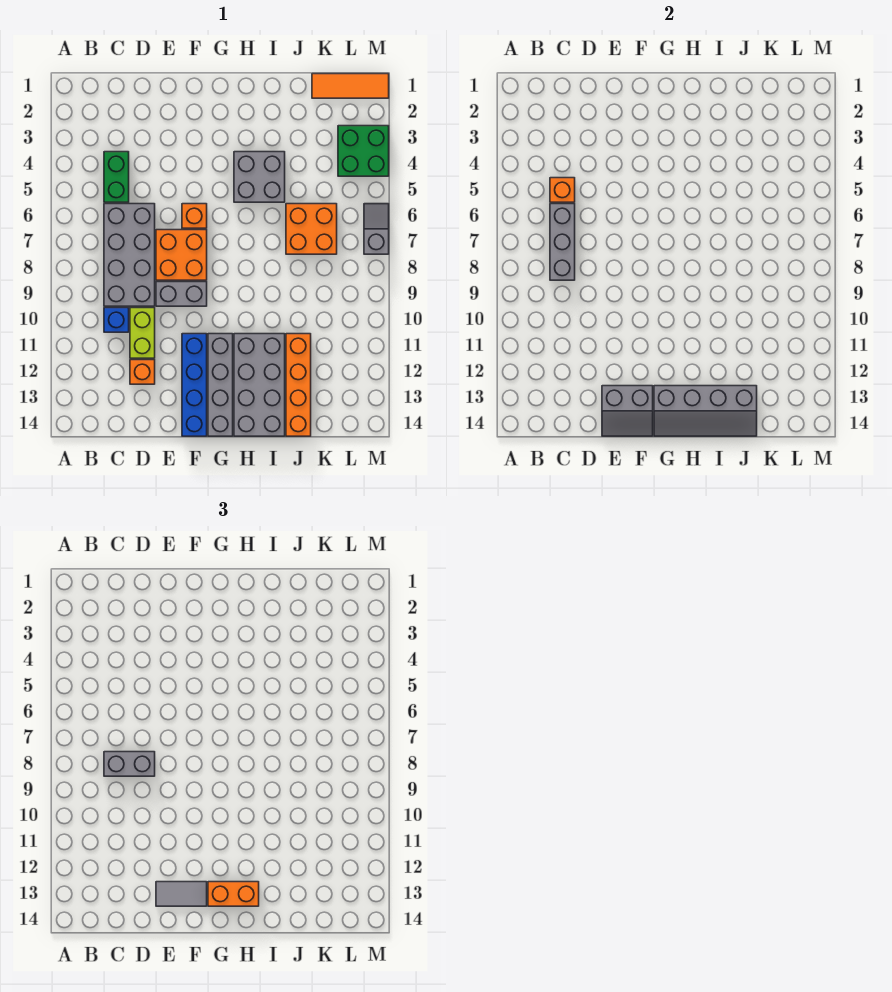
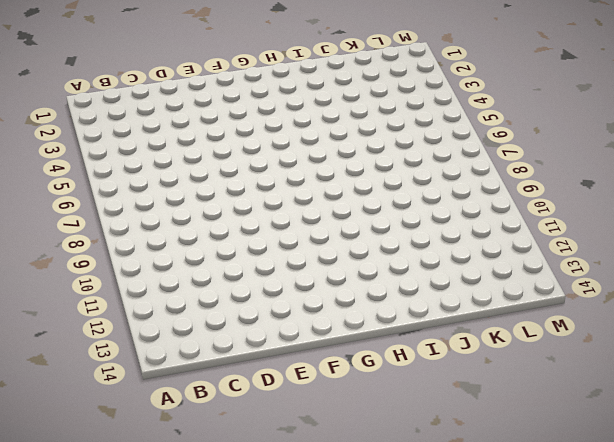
none -> green 1x2 brick [104,152,129,202]
none -> grey 2x4 brick [104,204,155,306]
none -> blue 1x1 brick [104,308,129,332]

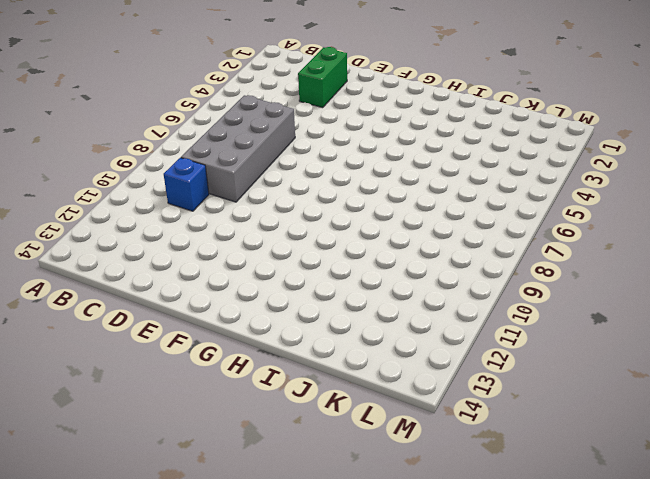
green 1x2 brick [298,47,347,108] -> green 1x2 brick moved to [104,152,129,202]
none -> lime 1x2 brick [130,308,155,358]
none -> orange 1x1 brick [130,360,155,384]
none -> orange 2x2 brick [156,230,207,280]

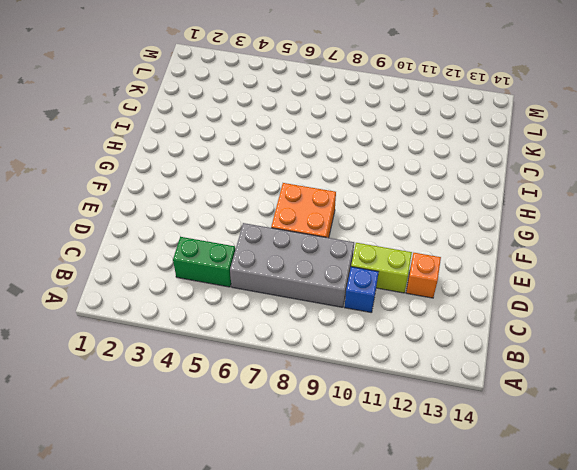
none -> grey 1x2 brick [156,282,207,306]
none -> orange 1x1 brick [182,204,207,228]
none -> blue 1x4 brick [182,334,207,436]

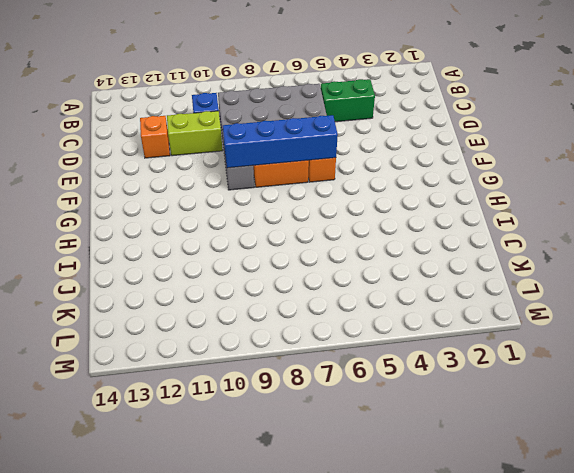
blue 1x4 brick [223,115,338,168] -> blue 1x4 brick moved to [182,334,207,436]
none -> grey 1x4 brick [208,334,233,436]
none -> grey 2x2 brick [234,152,285,202]
none -> grey 2x4 brick [234,334,285,436]

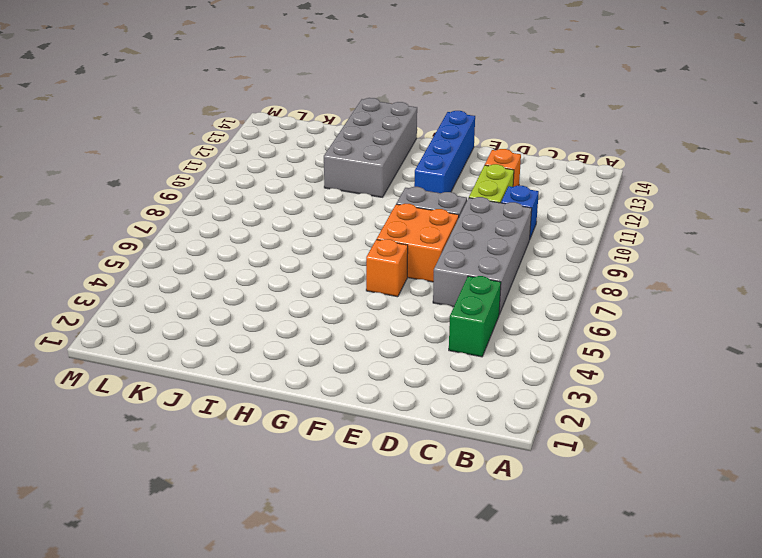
none -> grey 1x4 brick [208,334,233,436]
none -> grey 2x2 brick [234,152,285,202]
none -> orange 2x2 brick [286,204,337,254]

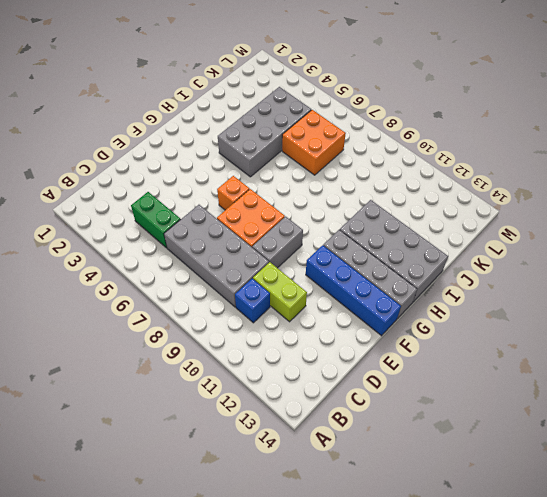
grey 2x4 brick [218,87,311,177] -> grey 2x2 brick [234,152,285,202]
none -> orange 1x1 brick [130,360,155,384]
none -> orange 1x4 brick [286,334,311,436]
none -> orange 1x3 tile [312,74,389,98]

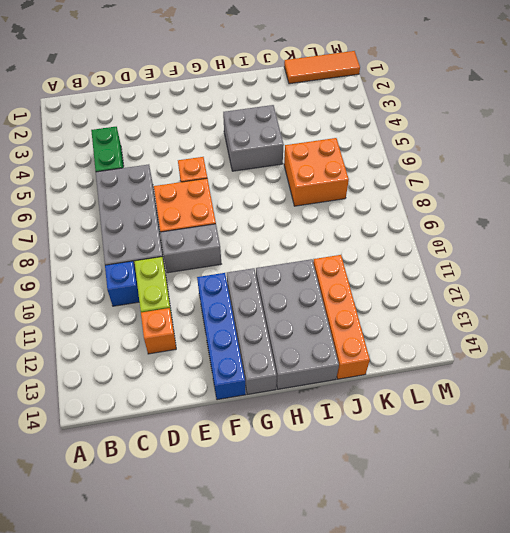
none -> green 2x2 brick [338,126,389,176]
none -> grey 1x2 slope [364,204,389,254]
none -> orange 1x1 brick [550,178,575,202]

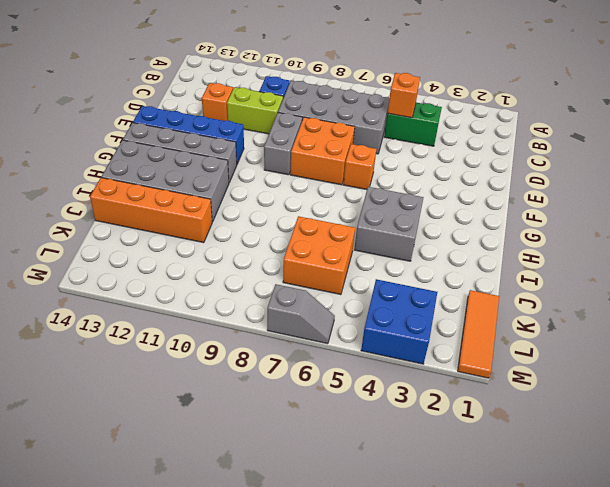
blue 2x2 brick [361,279,437,364] -> green 2x2 brick [338,126,389,176]
none -> grey 1x3 brick [550,204,575,280]
none -> grey 2x2 slope [602,386,653,436]
none -> grey 2x4 slope [654,386,757,436]

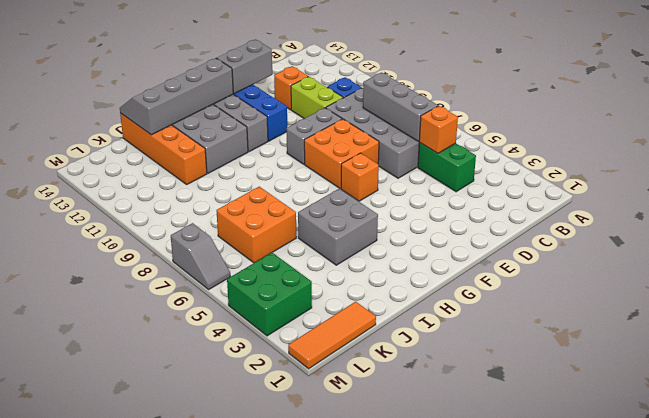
none -> grey 1x2 brick [104,752,155,776]
none -> grey 1x2 tile [156,882,207,906]
none -> orange 1x2 brick [208,882,259,906]

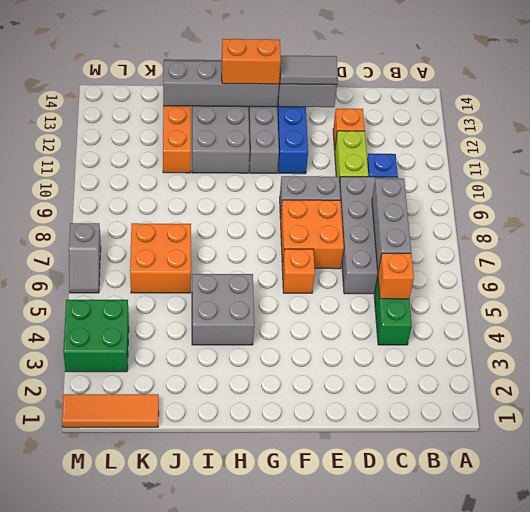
none -> grey 1x2 brick [104,752,155,776]

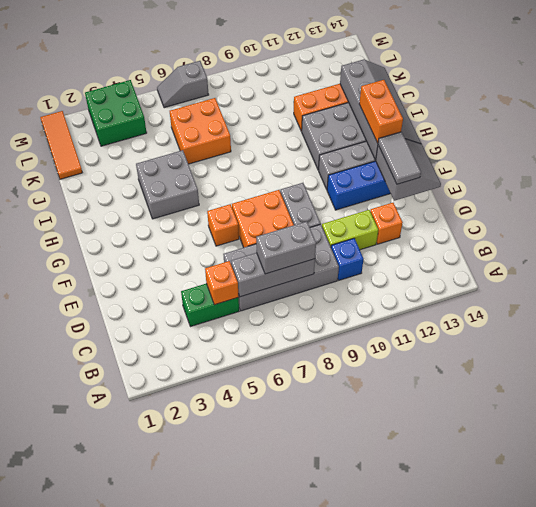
grey 1x2 brick [256,221,316,274] -> grey 1x2 brick turned to [104,752,155,776]

